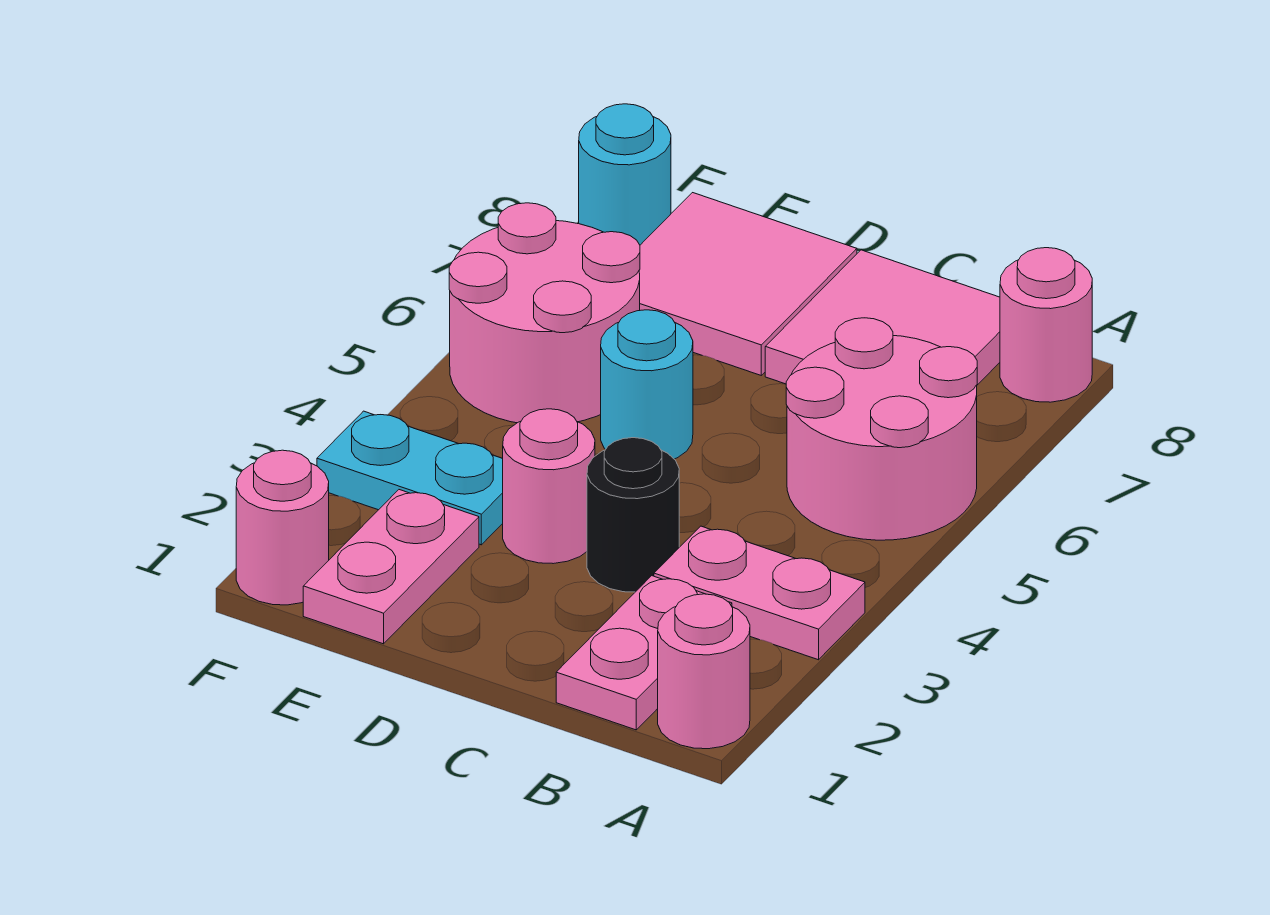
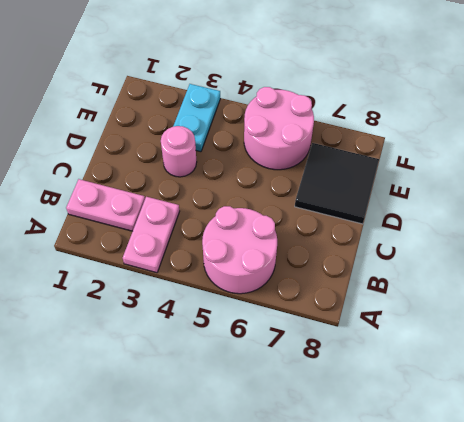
black 2x2 tile [295,143,379,224] -> pink 2x2 tile [639,193,857,375]
none -> pink 1x1 round brick [658,594,750,749]
none -> pink 1x1 round brick [1000,248,1092,402]
none -> pink 2x2 tile [765,250,1000,386]

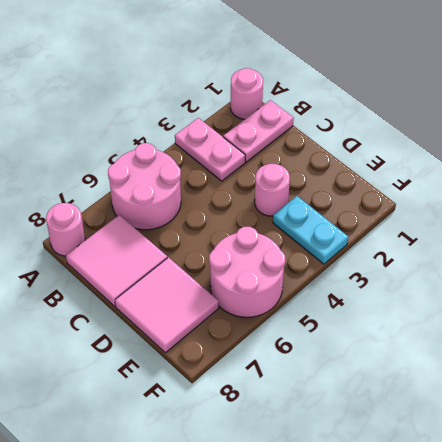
none -> black 1x1 round brick [587,438,679,592]
none -> cyan 1x1 round brick [601,310,693,459]
none -> pink 1x2 plate [303,490,479,644]

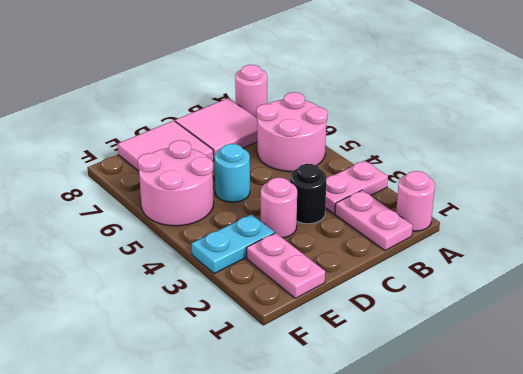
none -> pink 1x1 round brick [236,450,329,605]
none -> cyan 1x1 round brick [579,104,671,245]

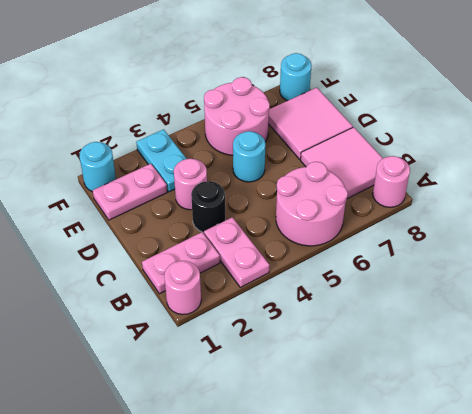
cyan 1x1 round brick [80,142,116,192] -> pink 1x1 round brick [236,450,329,605]

